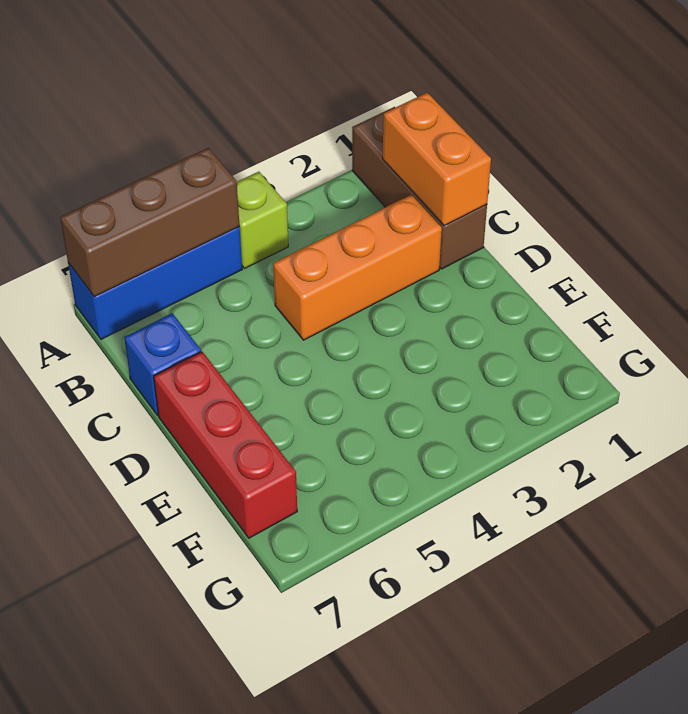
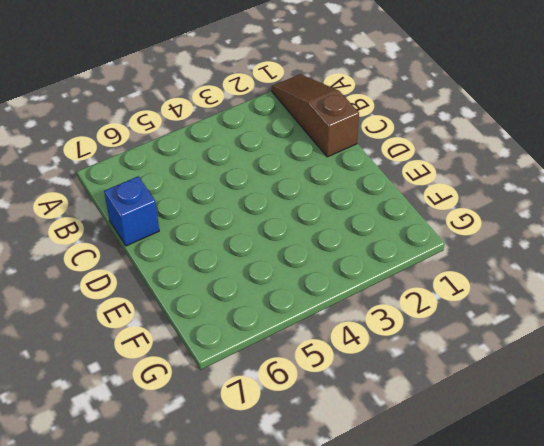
brown 1x3 slope [272,74,359,157] -> brown 1x3 brick [352,107,487,269]
none -> lime 1x1 brick [237,172,288,269]
none -> blue 1x3 brick [68,227,242,339]

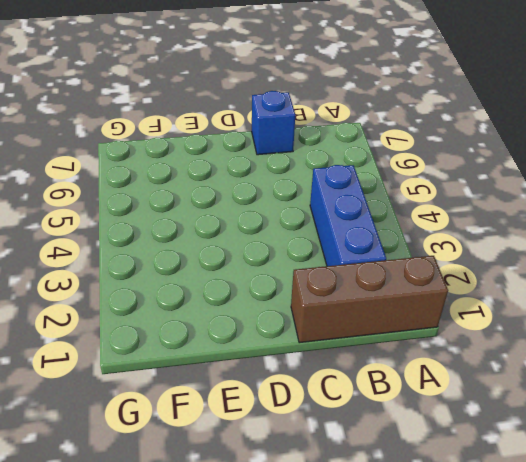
blue 1x3 brick [310,165,386,266] -> blue 1x3 brick moved to [68,227,242,339]
none -> lime 1x1 brick [237,172,288,269]
none -> orange 1x3 brick [273,195,442,340]

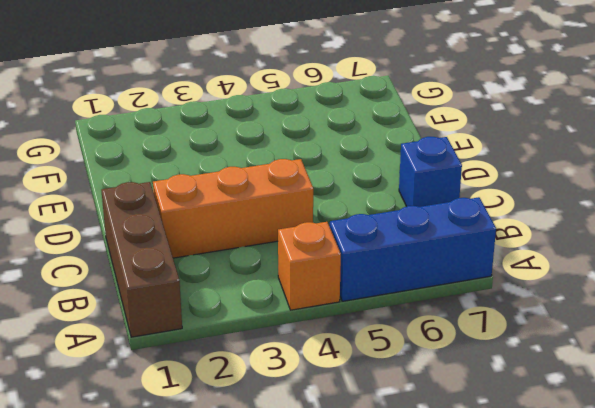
orange 1x1 brick [278,222,341,310] -> lime 1x1 brick [237,172,288,269]
none -> red 1x3 brick [154,352,297,538]
none -> brown 1x3 brick [60,148,239,297]

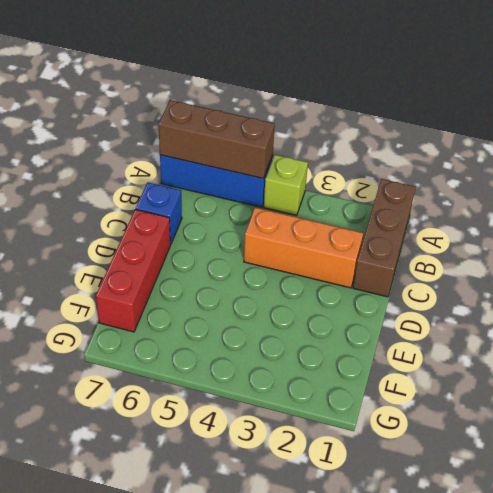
none -> orange 1x2 brick [383,93,491,226]

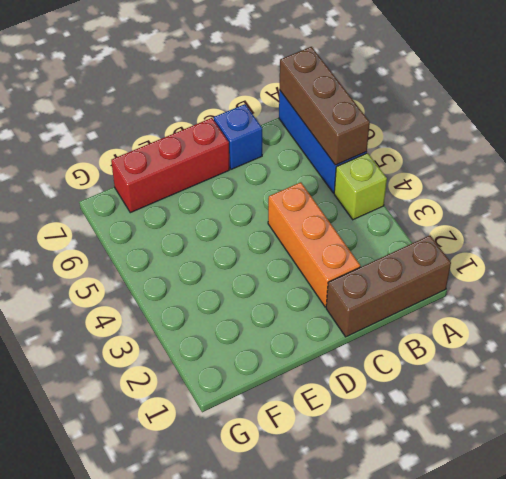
none -> orange 1x2 brick [383,93,491,226]

